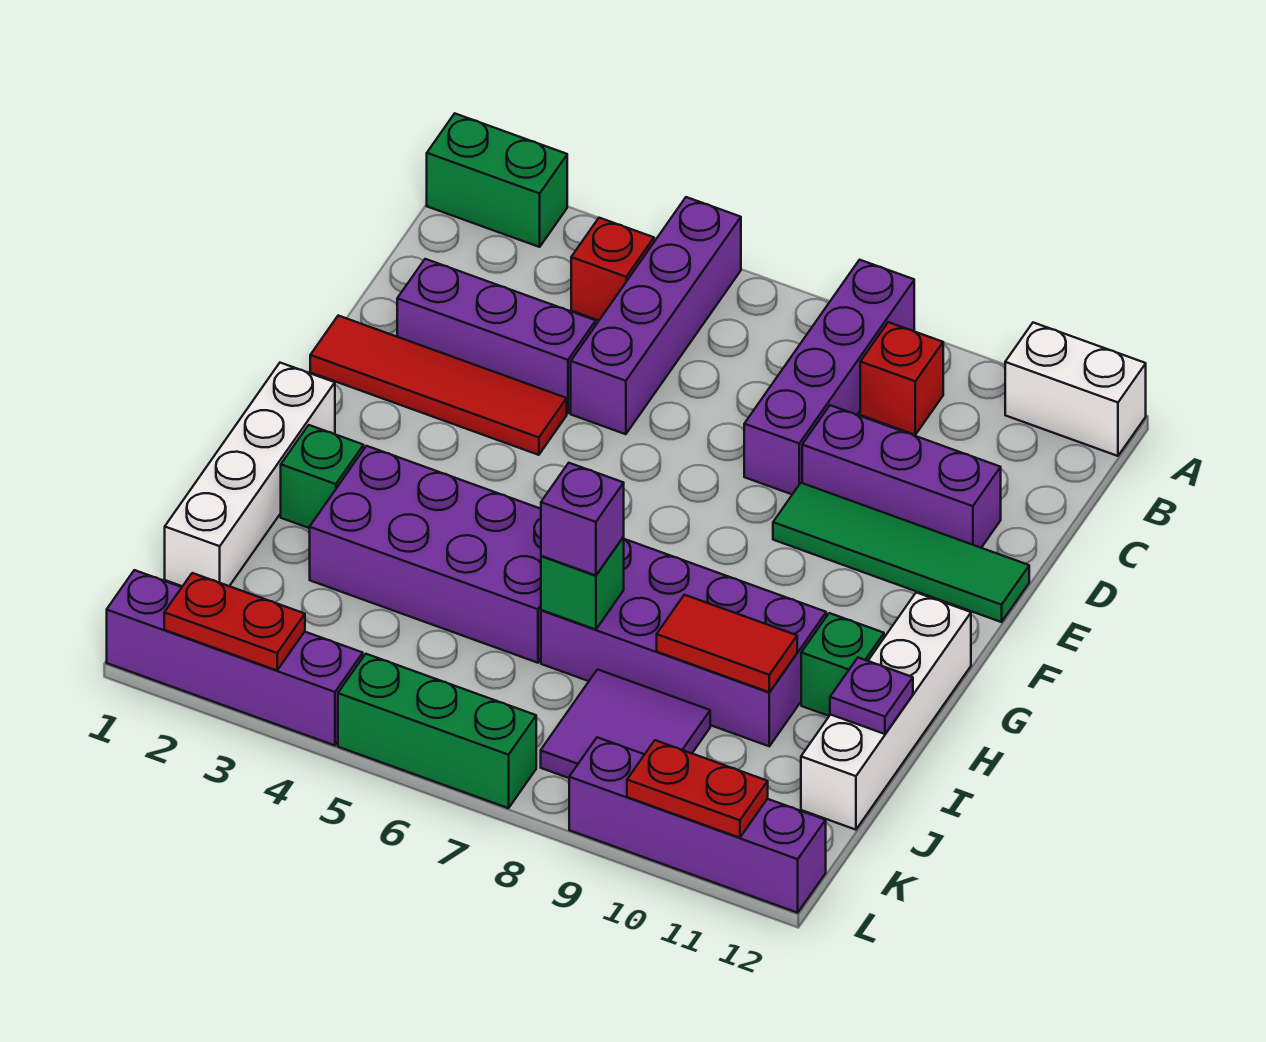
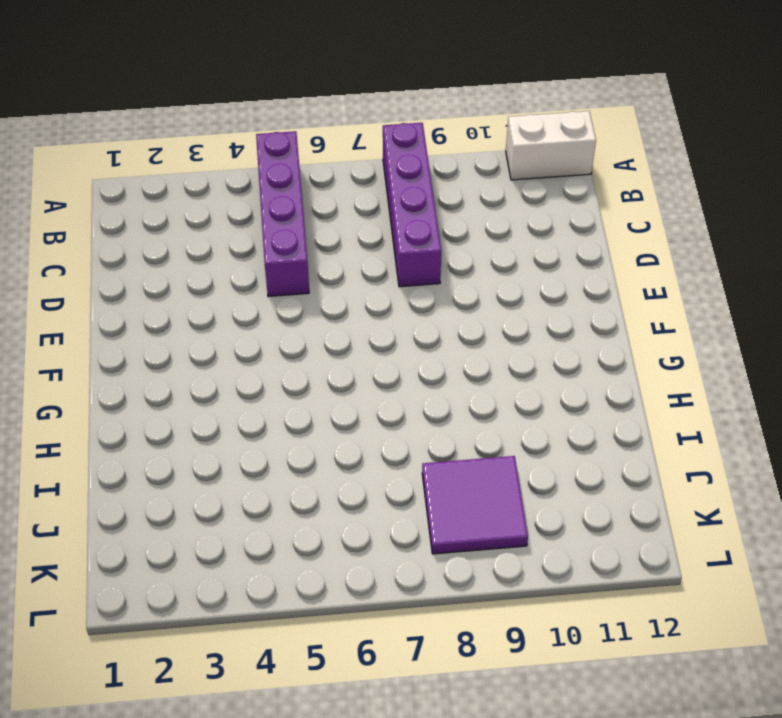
none -> green 1x2 brick [427,114,567,247]
none -> red 1x1 brick [571,218,654,320]
none -> red 1x1 brick [860,322,943,435]

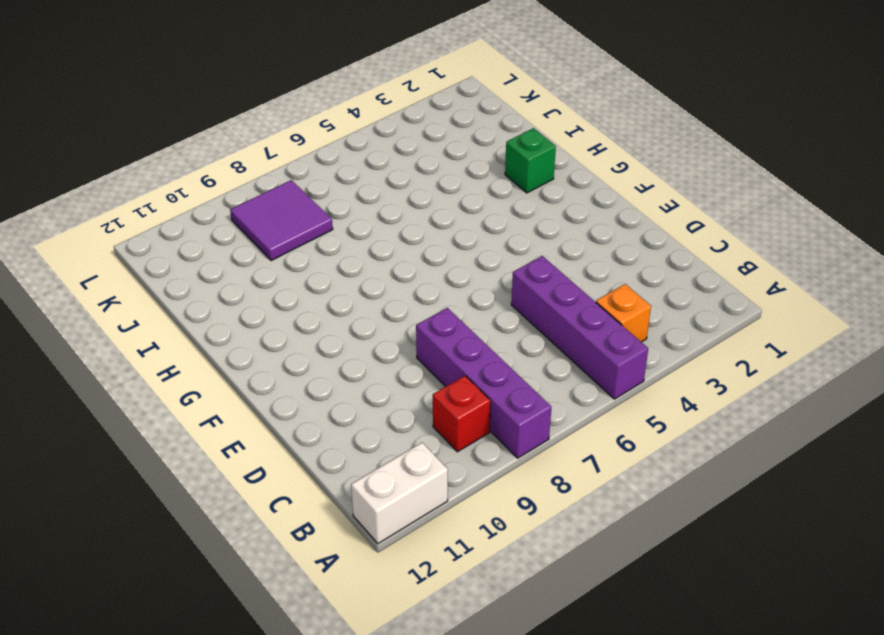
orange 1x1 brick [596,284,651,342] -> red 1x1 brick [571,218,654,320]
none -> green 1x2 brick [427,114,567,247]
none -> purple 1x3 brick [397,259,596,413]
none -> purple 1x3 brick [802,405,1001,548]

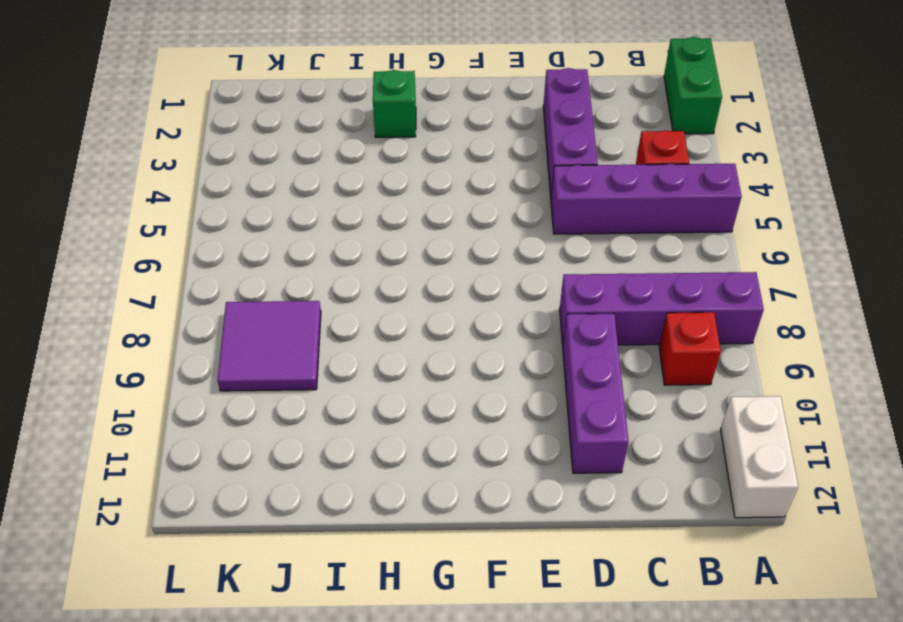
none -> red 1x4 tile [310,316,567,455]
none -> green 1x4 tile [773,483,1029,622]
none -> white 1x4 brick [165,363,335,586]

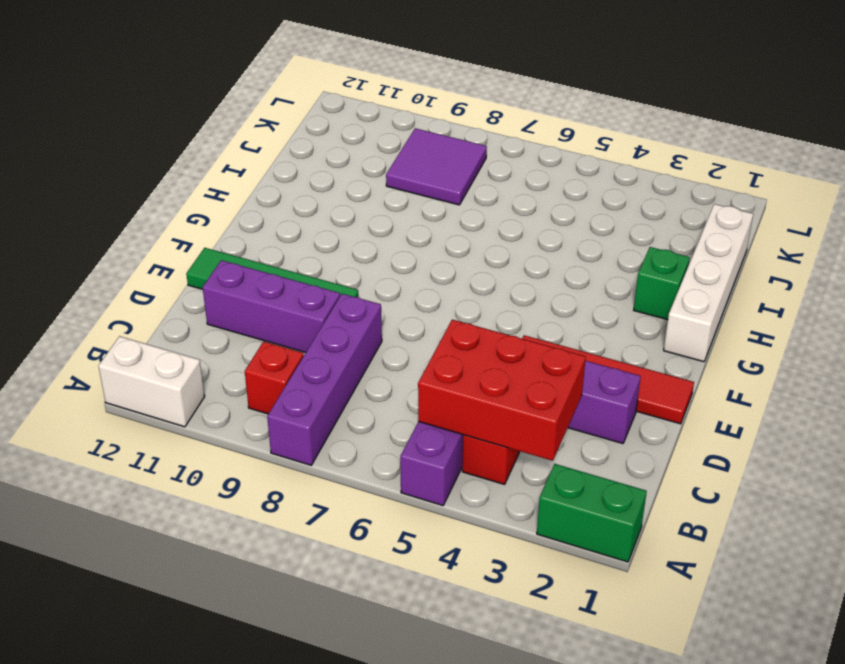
red 2x3 brick [418,320,586,461] -> none
none -> white 1x4 brick [801,592,971,830]
none -> purple 2x4 brick [310,446,541,663]
none -> purple 2x4 brick [541,539,826,746]

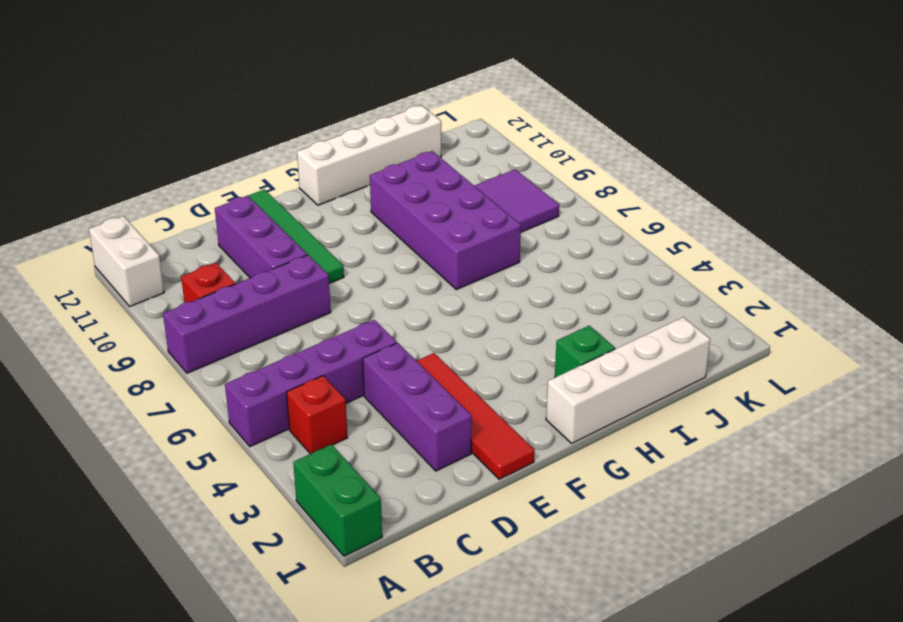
none -> purple 2x4 brick [310,446,541,663]
none -> green 1x1 brick [801,613,884,716]
none -> purple 1x4 brick [107,570,363,745]

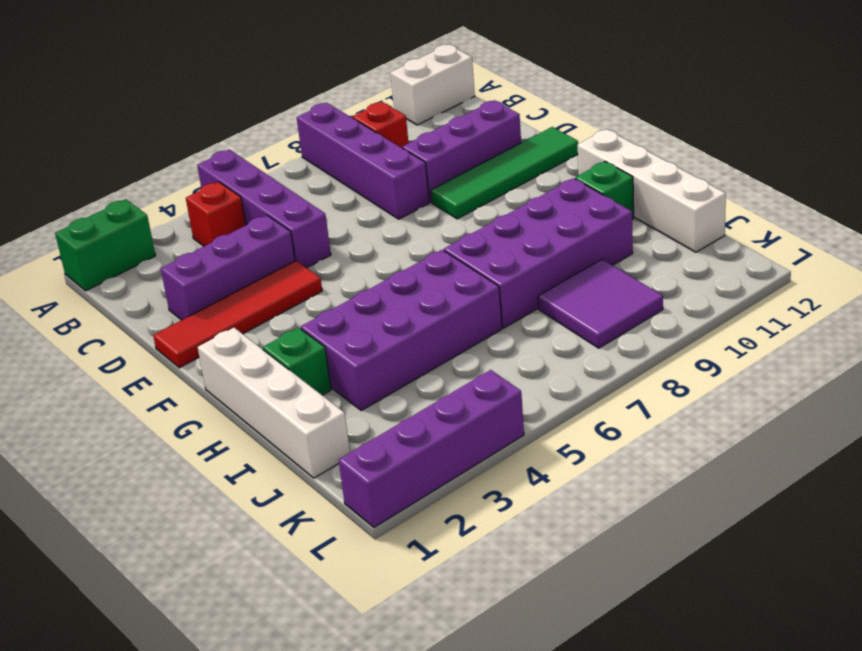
none -> green 1x3 brick [338,654,536,808]
none -> purple 1x4 brick [569,737,826,913]
none -> green 1x1 brick [541,537,624,630]

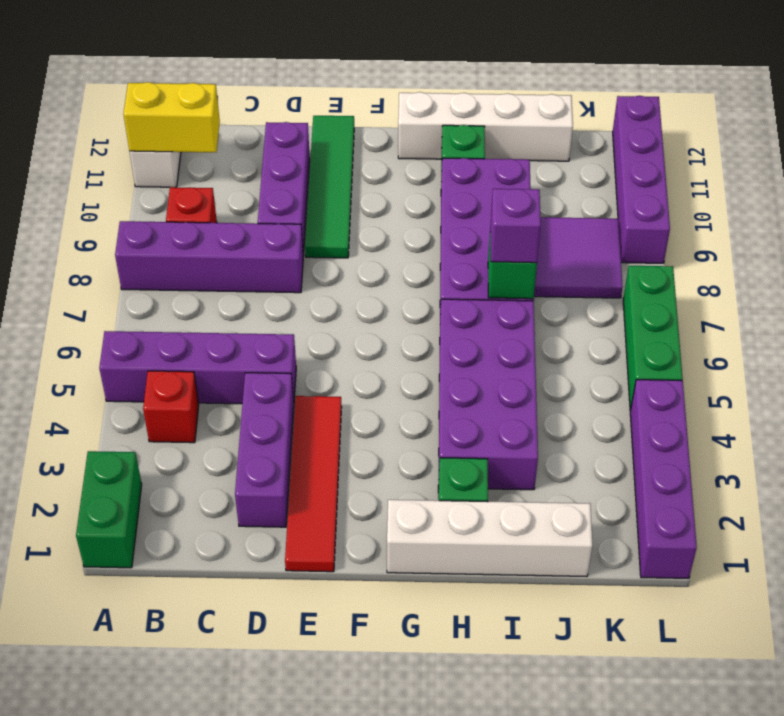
yellow 1x2 brick [124,82,220,152] -> none
none -> red 1x2 tile [657,595,797,692]
none -> purple 1x1 plate [830,658,913,734]
none -> red 1x2 plate [164,573,305,670]

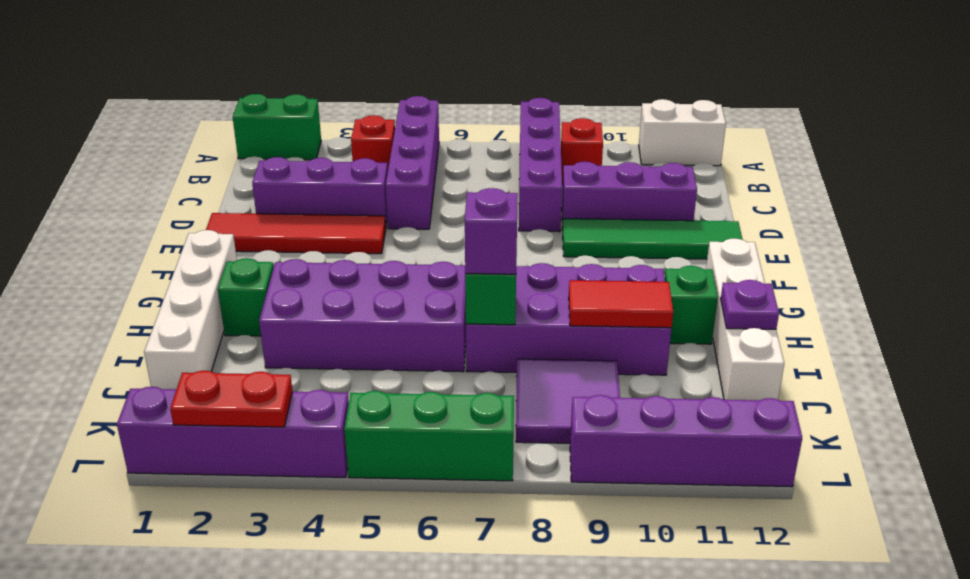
none -> red 1x2 plate [627,740,768,838]

